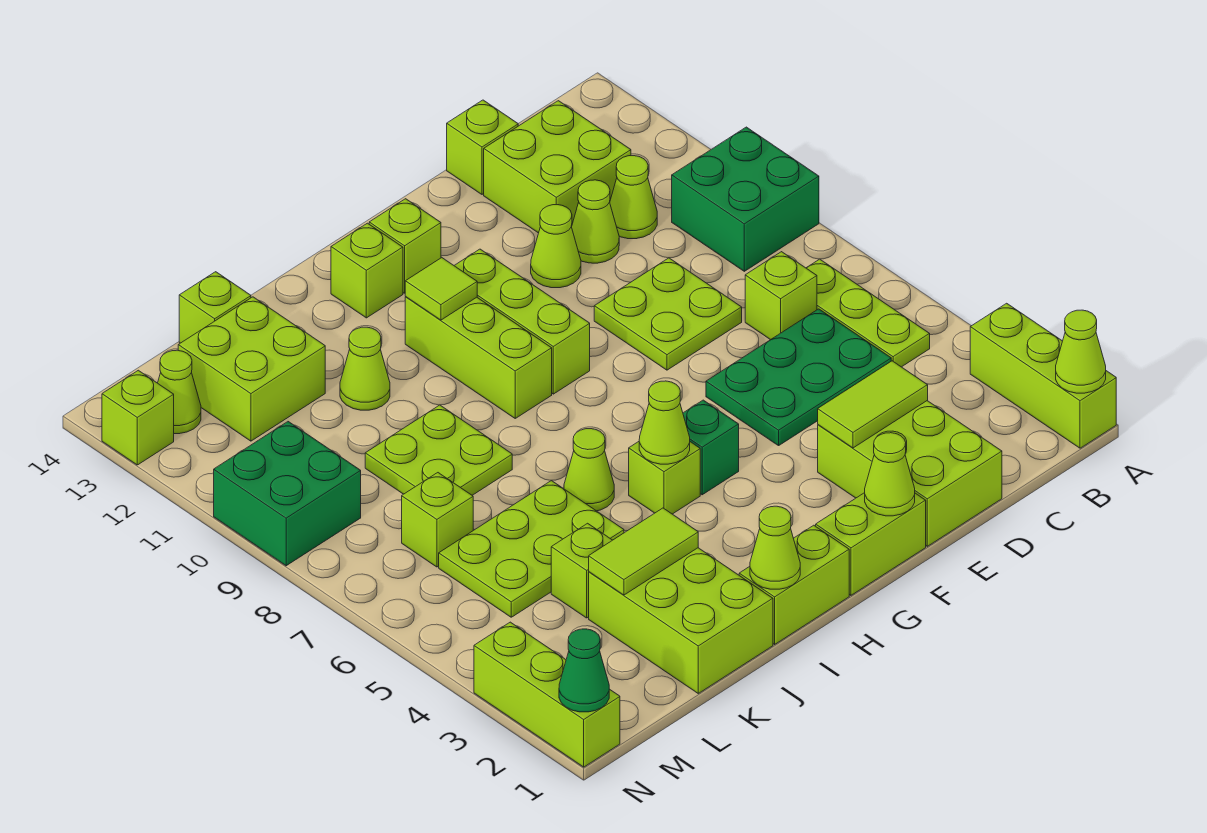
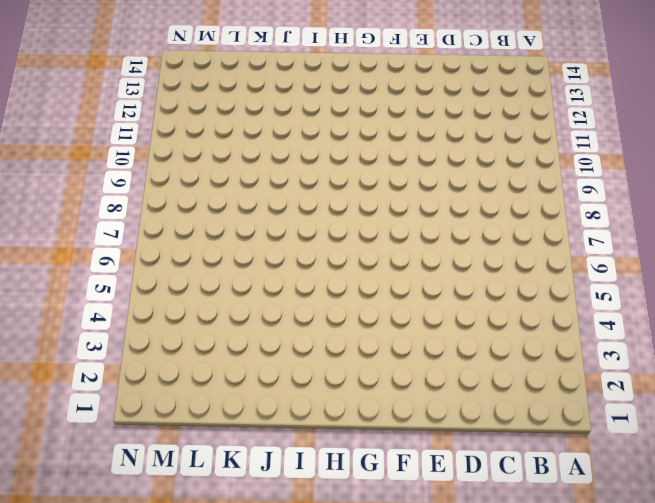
none -> lime 1x3 brick [970,303,1116,448]
none -> green 2x2 brick [672,127,819,271]
none -> lime 1x3 plate [807,259,930,367]
none -> green 2x3 plate [706,309,891,446]

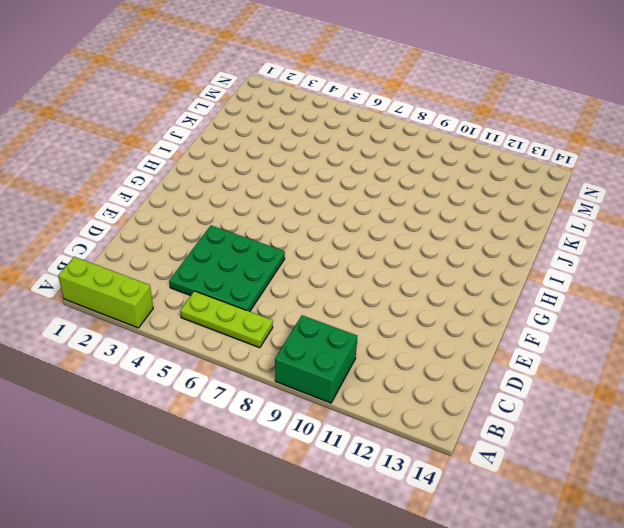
green 3x3 plate [169,226,285,311] -> green 2x3 plate [706,309,891,446]
none -> lime 1x1 brick [745,252,817,340]
none -> lime 1x1 cone [610,156,657,239]
none -> lime 2x2 brick [484,101,631,233]
none -> lime 2x3 brick [818,401,1002,546]

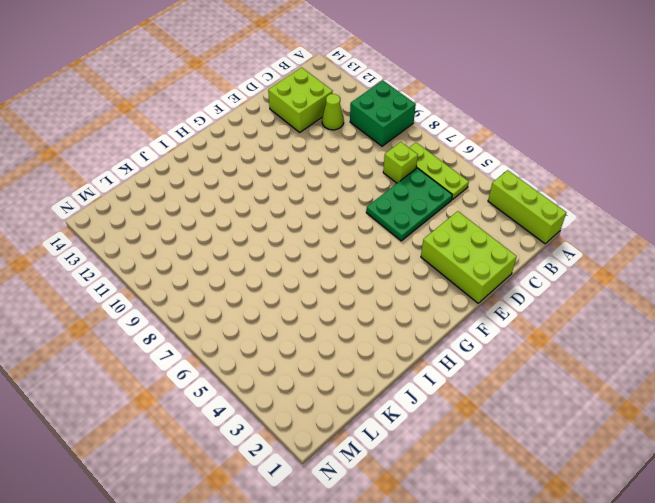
none -> lime 2x2 plate [594,258,742,370]
none -> lime 1x1 cone [572,180,619,263]
none -> lime 1x1 brick [447,100,518,194]
none -> lime 1x1 cone [531,205,581,288]

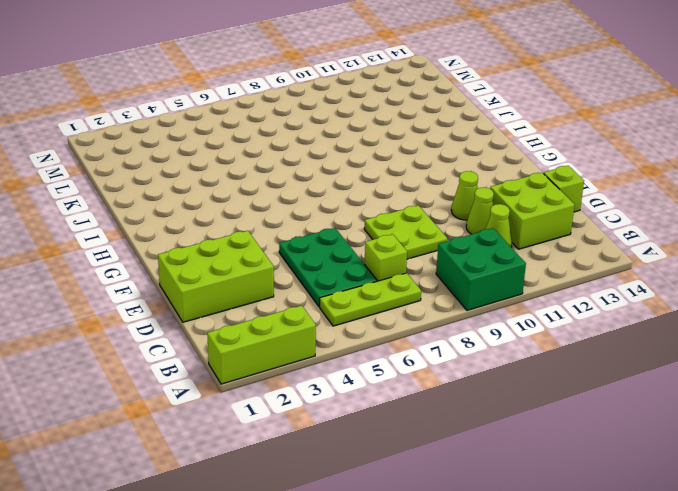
none -> lime 1x2 brick [816,493,926,595]
none -> green 1x1 brick [683,400,739,495]
none -> lime 1x3 brick [454,249,590,394]
none -> lime 1x1 brick [369,199,441,293]

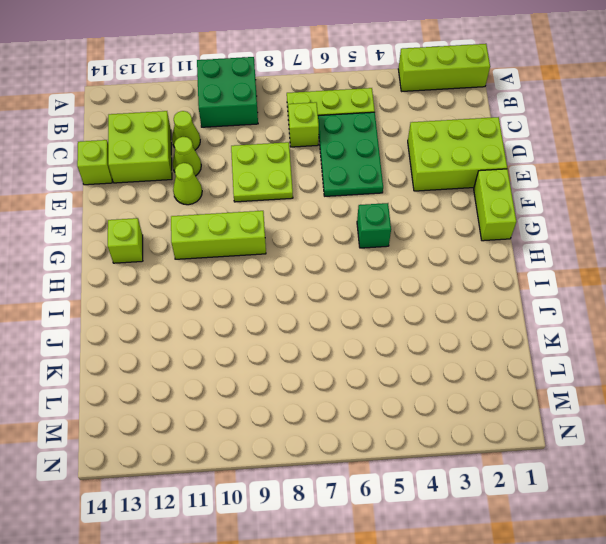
none -> lime 1x2 brick [739,525,849,644]
none -> lime 1x1 brick [629,442,700,514]
none -> lime 1x3 brick [405,297,552,418]
none -> lime 1x1 brick [331,223,403,318]

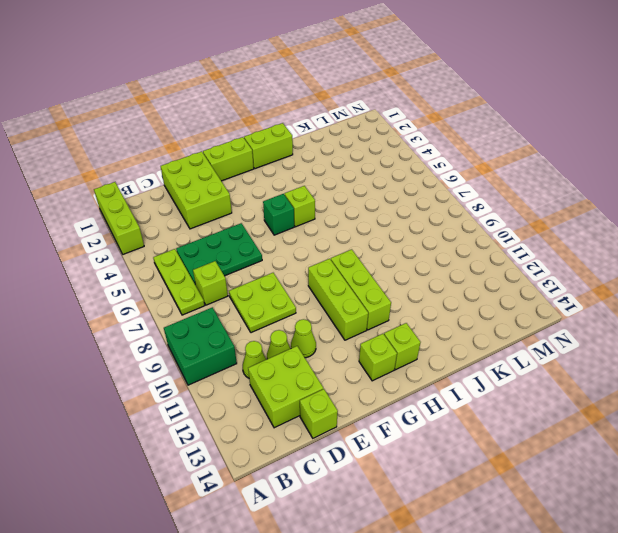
none -> lime 1x1 cone [564,429,614,511]
none -> lime 2x3 brick [589,548,773,693]
none -> lime 2x3 plate [439,481,624,617]
none -> lime 2x2 plate [365,405,512,495]

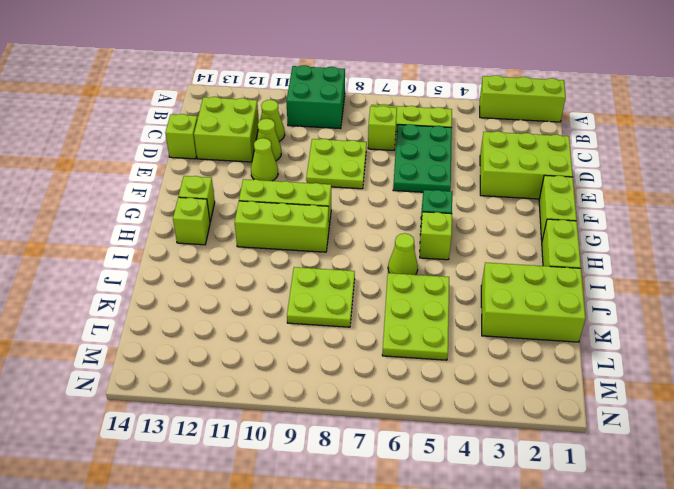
none -> lime 1x1 cone [340,327,390,410]
none -> lime 1x1 brick [551,523,612,618]
none -> lime 2x2 brick [178,297,325,441]
none -> lime 1x1 brick [179,272,251,343]

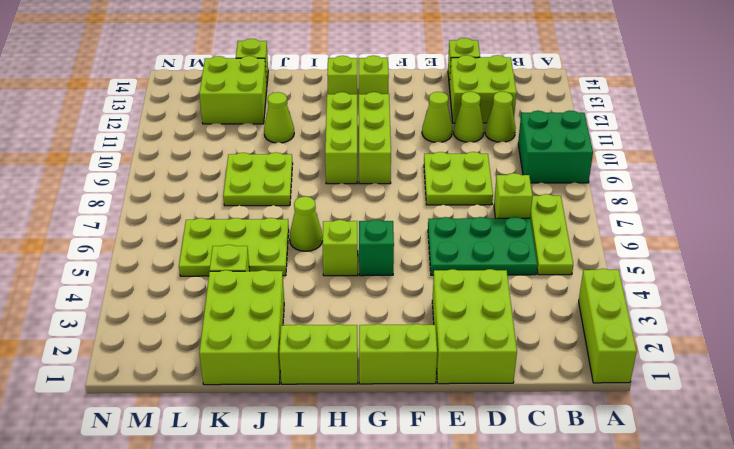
none -> lime 1x1 brick [402,473,473,567]
none -> green 2x2 brick [214,422,361,566]
none -> lime 1x1 cone [158,350,201,434]
none -> lime 1x3 brick [474,622,620,767]

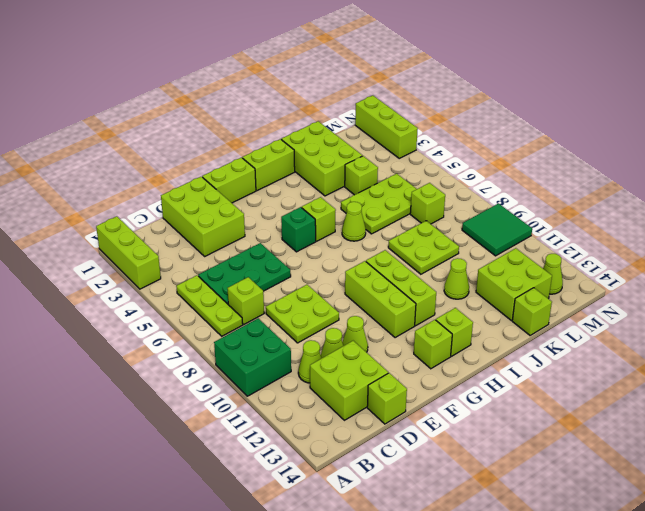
green 2x2 tile [462,204,532,256] -> green 2x2 brick [214,422,361,566]
none -> lime 1x1 brick [102,370,174,465]
none -> lime 1x1 cone [1056,310,1106,393]
none -> lime 1x2 tile [818,361,928,448]
none -> lime 1x1 cone [865,433,915,516]

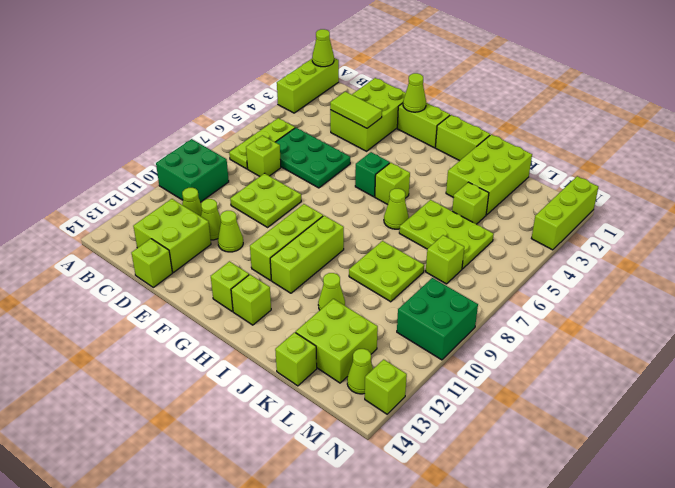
none -> lime 1x1 cone [639,381,690,464]
none -> lime 1x1 tile [405,258,477,320]
none -> lime 1x1 cone [750,506,800,589]
none -> lime 1x2 tile [589,508,698,595]

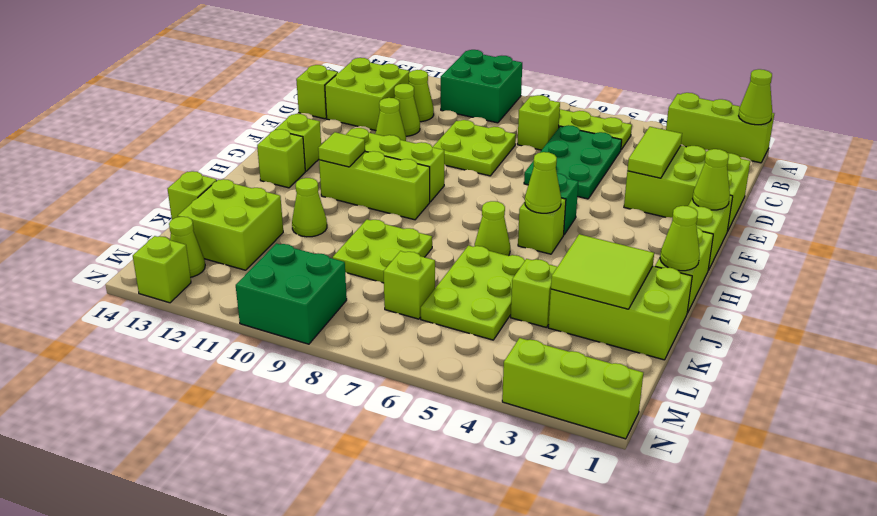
lime 2x2 tile [551,234,654,309] -> lime 1x2 tile [589,508,698,595]
none -> green 1x1 cone [559,629,609,712]

